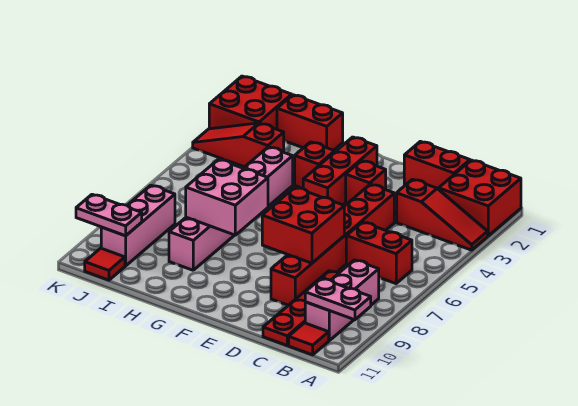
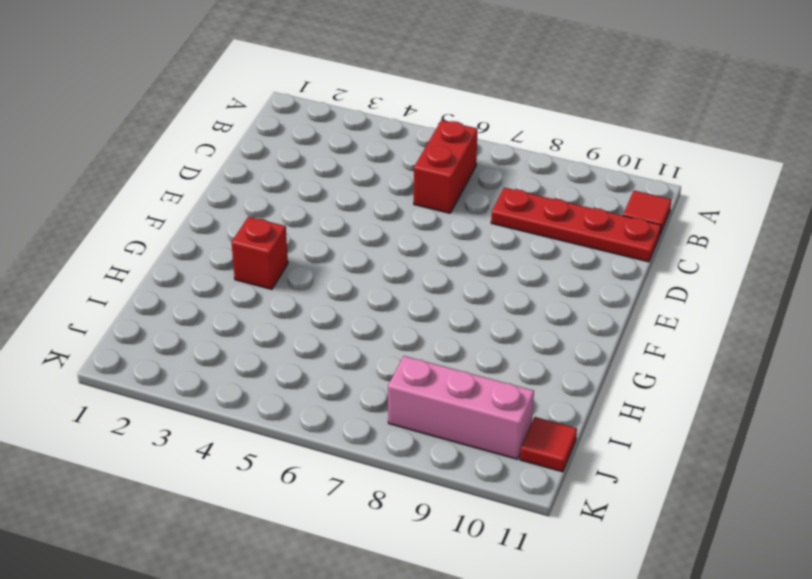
none -> red 2x2 brick [439,160,521,236]
none -> red 1x3 slope [397,179,488,250]
none -> pink 1x3 brick [305,260,379,341]

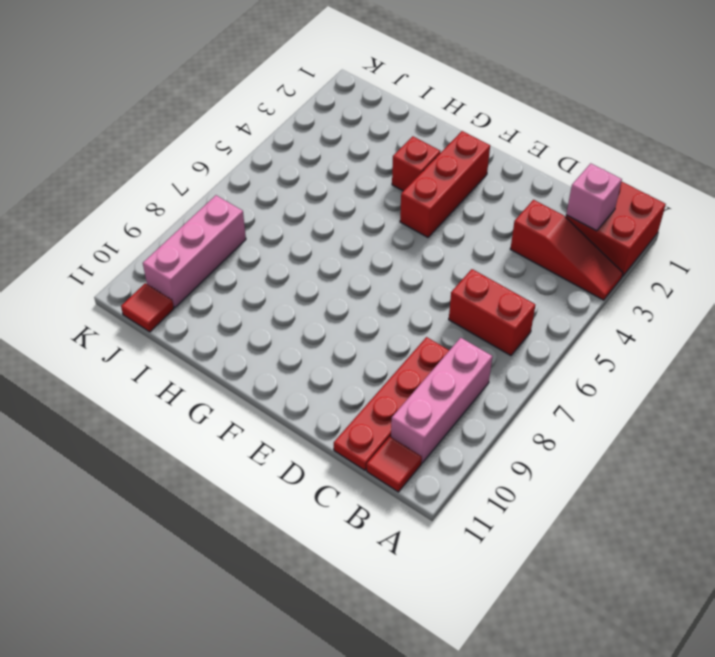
pink 1x1 brick [566,163,622,231] -> none
none -> red 1x2 brick [404,141,470,189]
none -> red 1x6 brick [271,184,394,305]
none -> red 1x1 brick [346,161,386,204]

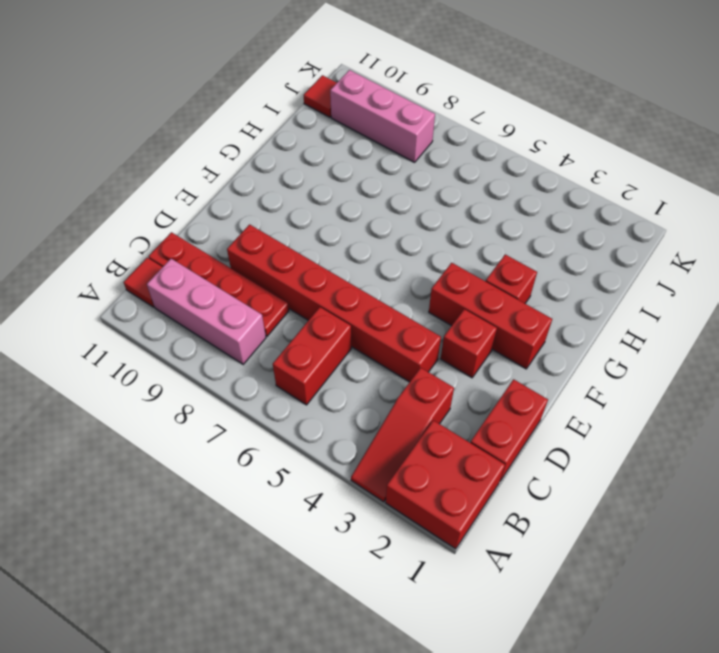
none -> red 1x2 brick [277,95,343,150]
none -> pink 1x6 brick [169,147,293,270]
none -> red 1x3 slope [193,123,284,167]

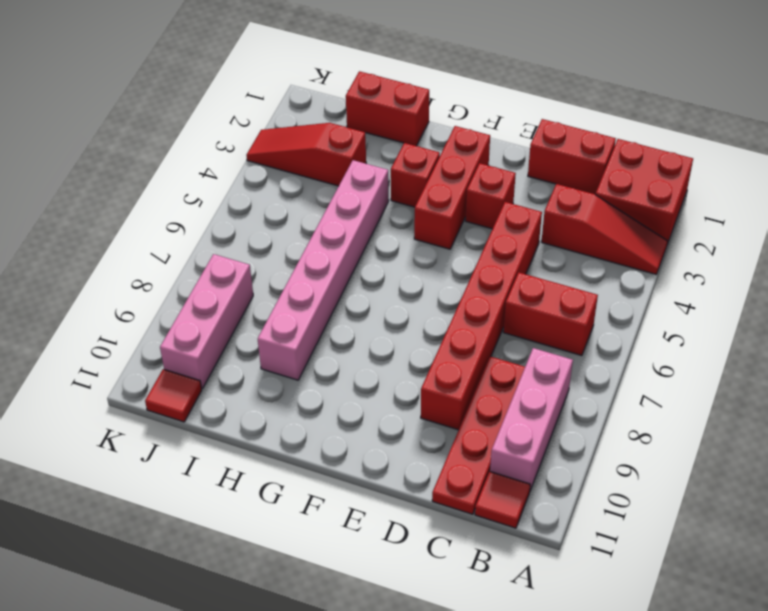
none -> red 2x2 brick [209,76,292,129]
none -> pink 1x2 plate [305,278,371,320]
none -> red 2x2 brick [262,188,344,263]

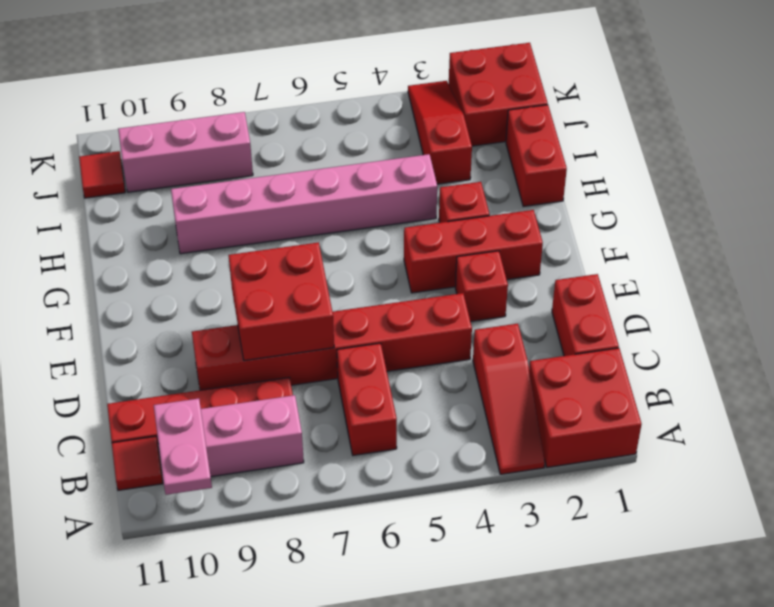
none -> pink 2x2 brick [186,159,268,235]
none -> pink 1x2 plate [76,194,142,236]

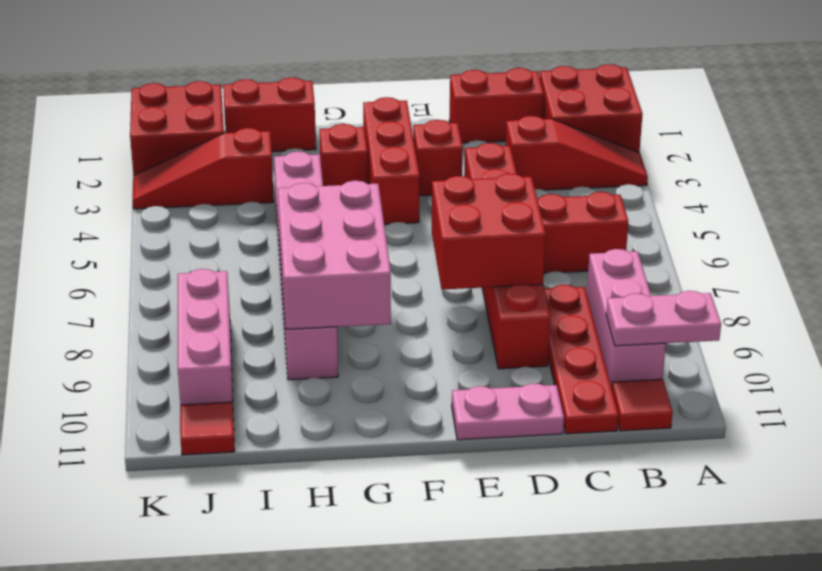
pink 1x2 plate [452,383,564,440] -> pink 1x2 plate moved to [76,194,142,236]
pink 2x3 brick [278,181,391,329] -> pink 2x2 brick [186,159,268,235]

